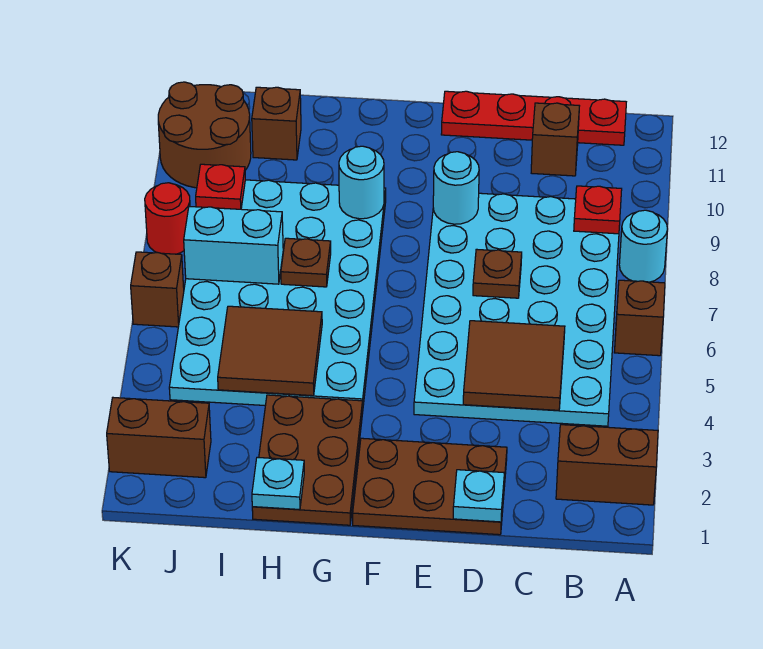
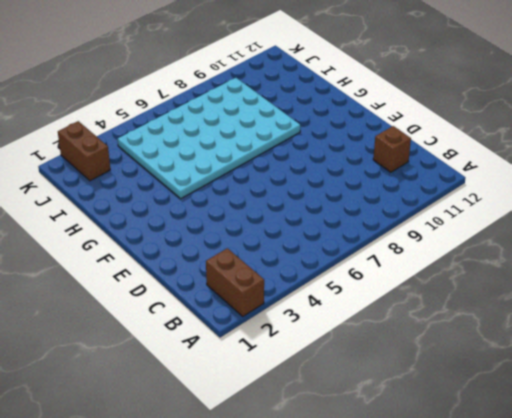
none -> brown 1x1 brick [614,280,665,356]
none -> cyan 1x1 round brick [619,210,668,282]
none -> cyan 4x6 plate [414,193,619,426]

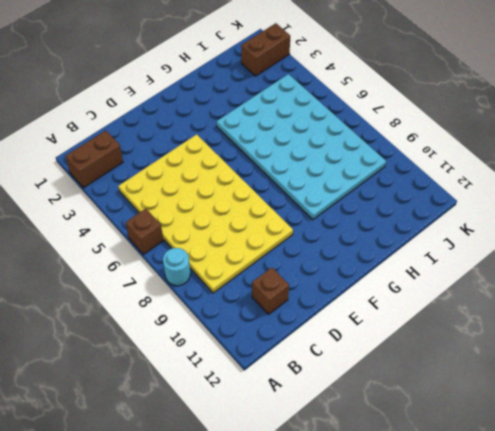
yellow 4x6 plate [118,134,293,293] -> cyan 4x6 plate [414,193,619,426]
none -> red 1x4 plate [441,91,626,145]
none -> brown 2x3 plate [353,438,507,535]
none -> brown 2x3 plate [252,395,363,525]

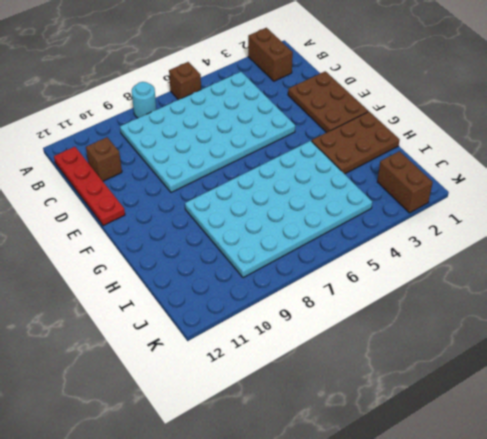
none -> brown 1x1 brick [252,87,301,160]
none -> brown 2x2 round brick [158,82,251,188]
none -> brown 1x1 brick [131,252,184,327]

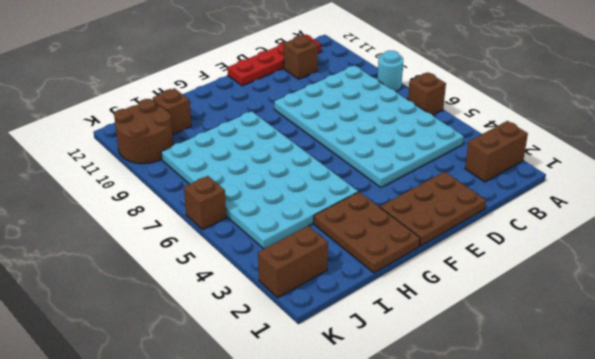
none -> red 1x1 round brick [145,183,190,254]
none -> red 1x1 plate [574,186,622,234]
none -> brown 2x2 tile [463,321,565,410]

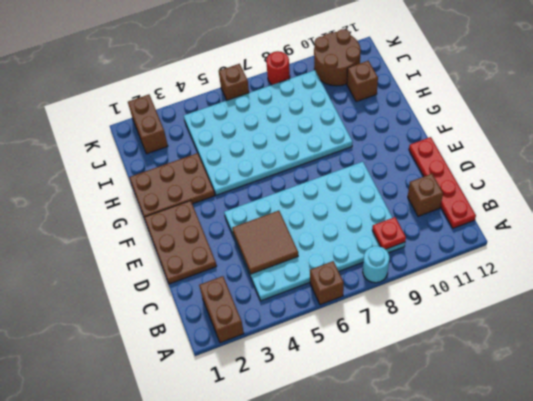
none -> cyan 1x1 plate [453,470,504,522]
none -> brown 1x1 plate [473,249,522,298]
none -> cyan 1x1 round brick [433,152,479,224]

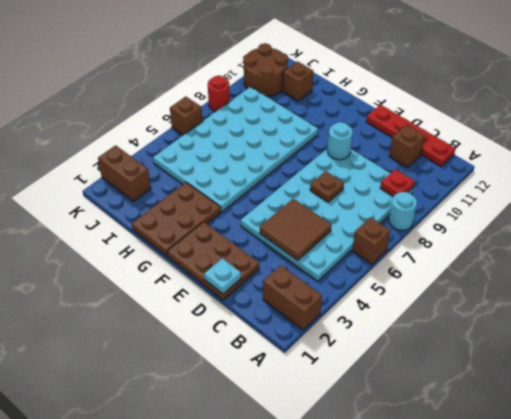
none -> cyan 1x1 round brick [339,146,384,219]
none -> cyan 1x1 plate [252,457,304,509]
none -> brown 2x2 tile [218,306,322,396]

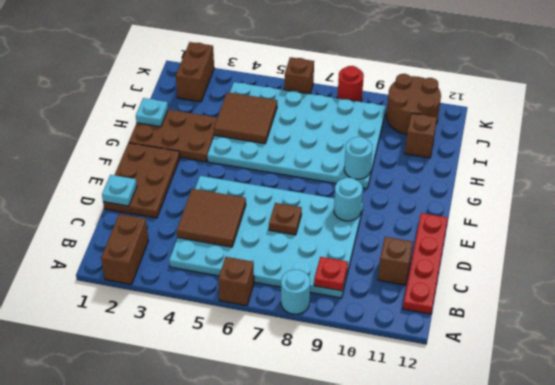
none -> brown 1x1 plate [281,238,331,287]
none -> cyan 1x2 brick [184,206,283,284]
none -> red 1x1 plate [196,164,245,209]

